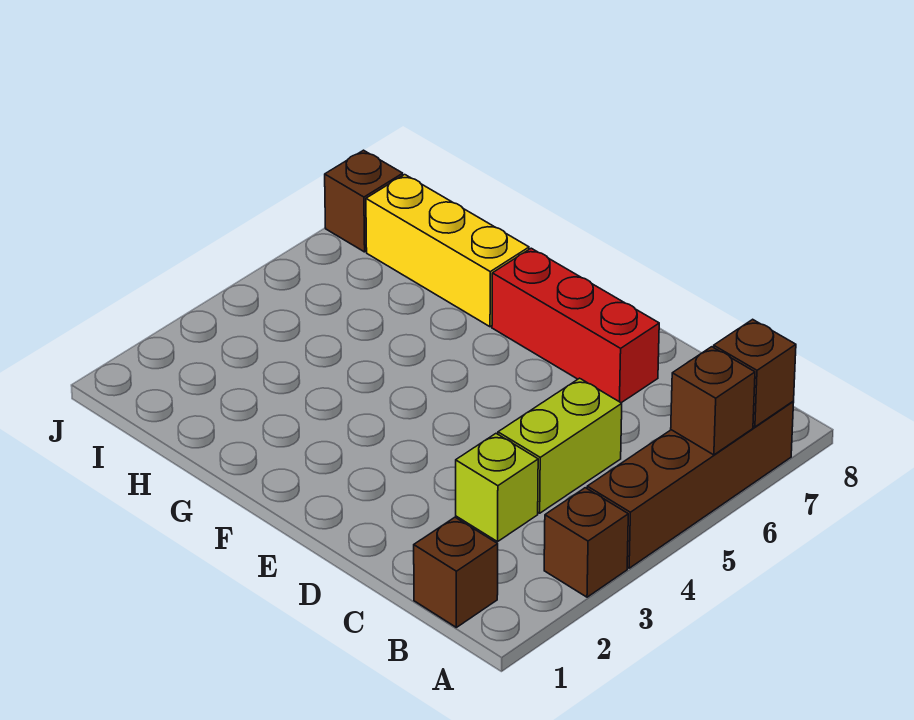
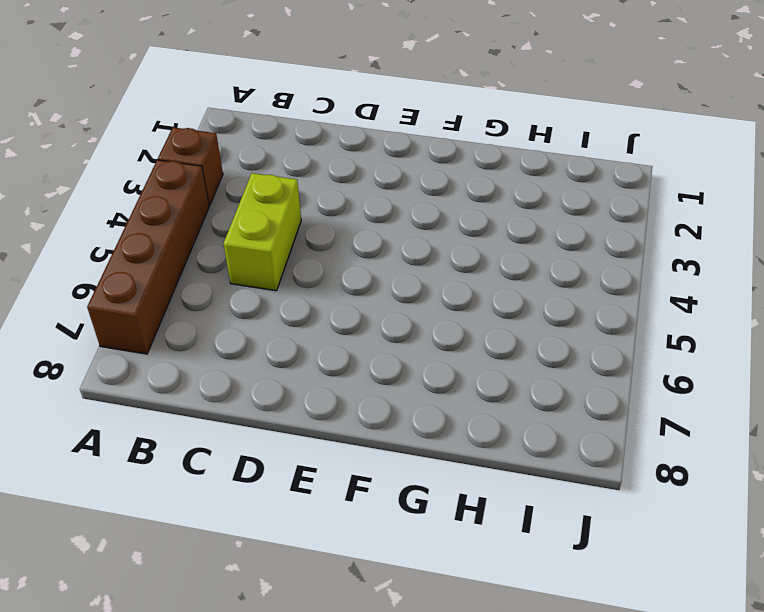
none -> brown 1x1 brick [414,517,498,627]
none -> lime 1x1 brick [456,434,538,542]

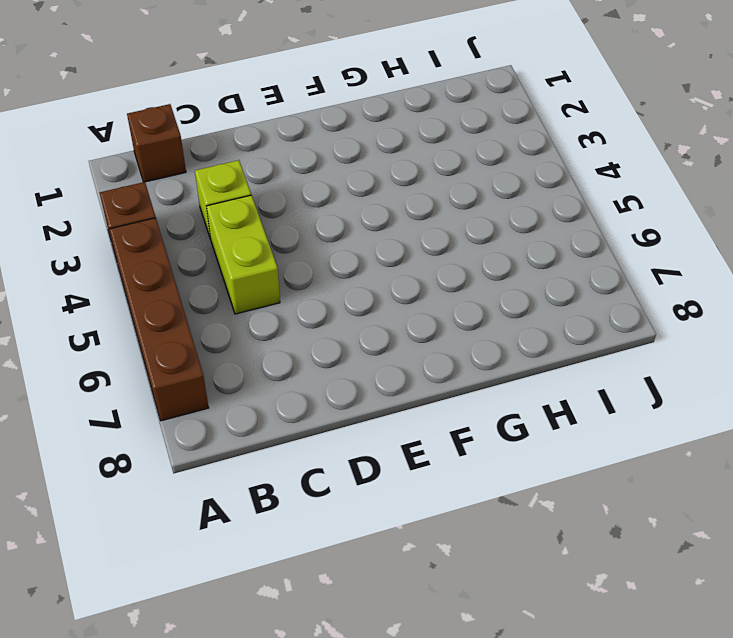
none -> red 1x3 brick [492,248,659,403]
none -> yellow 1x3 brick [366,175,529,327]

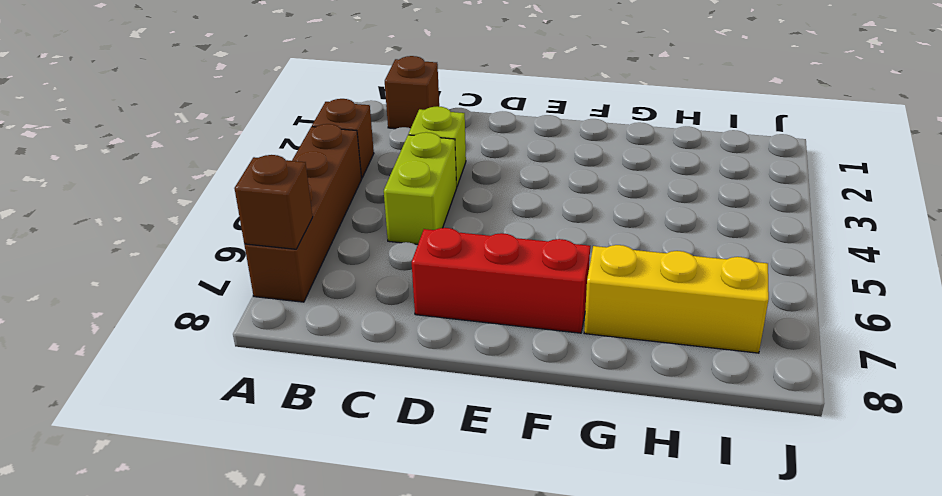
none -> brown 1x1 brick [325,150,403,252]
none -> brown 1x1 brick [671,347,755,455]

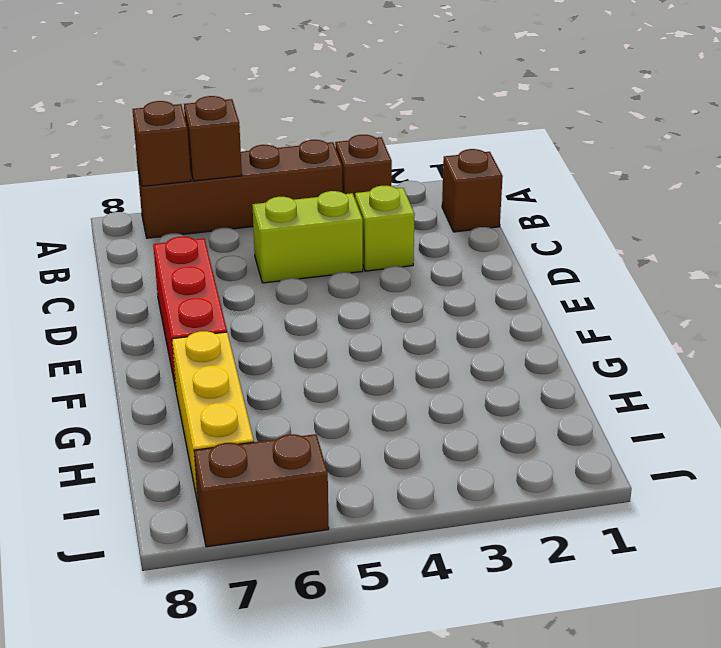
brown 1x2 brick [194,434,329,547] -> brown 1x1 brick [325,150,403,252]

